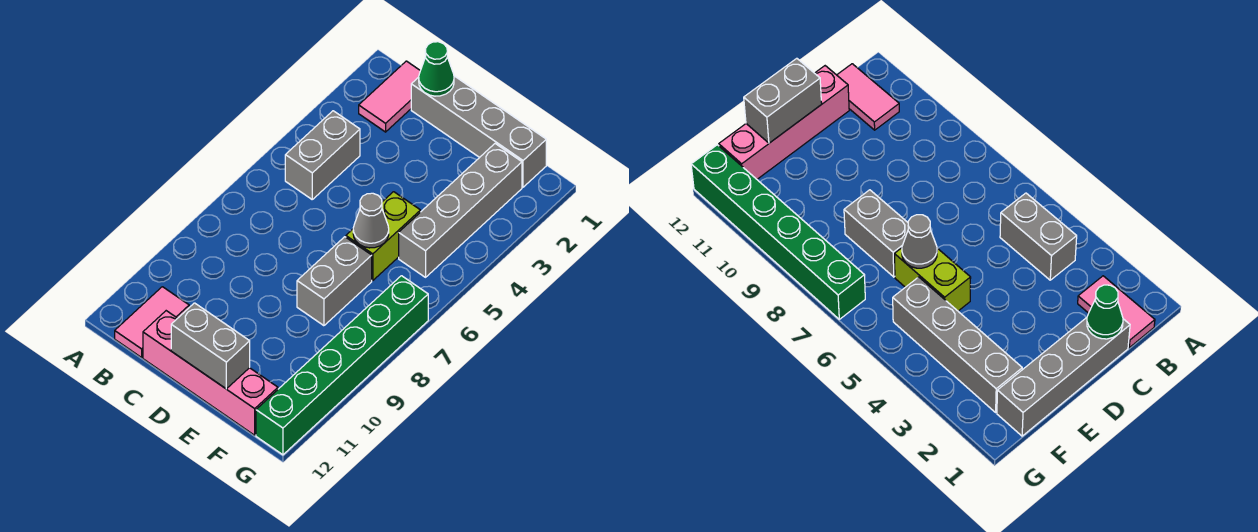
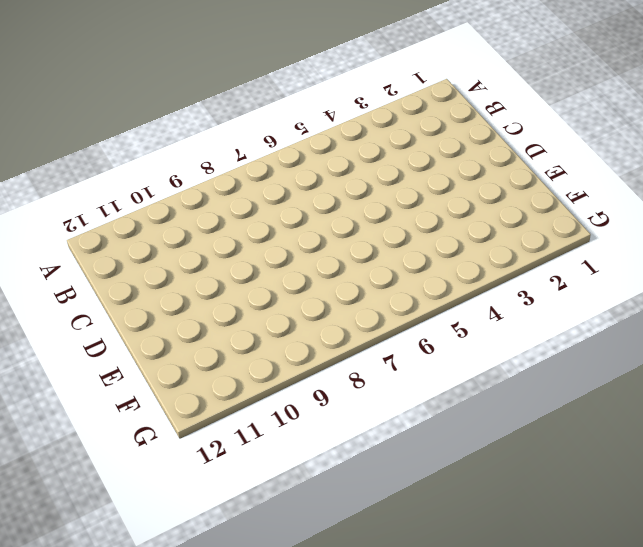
none -> pink 1x2 tile [359,61,420,132]
none -> grey 1x2 brick [285,111,360,199]
none -> pink 1x2 tile [115,287,189,357]

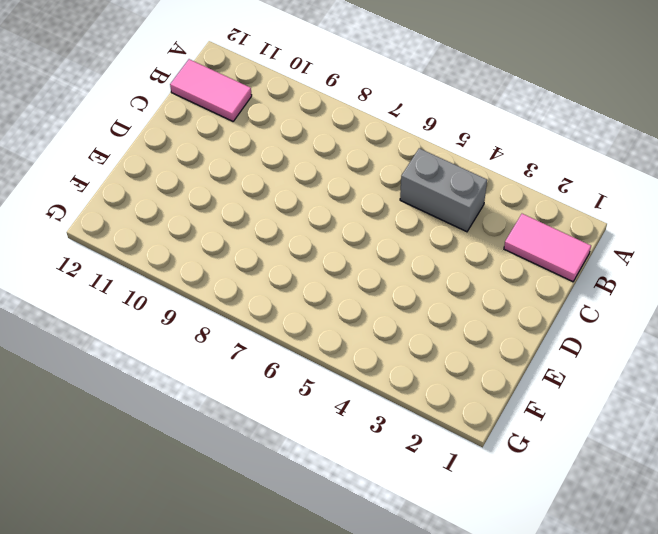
none -> grey 1x4 brick [411,76,546,187]
none -> pink 1x4 brick [143,311,278,435]
none -> lime 1x2 brick [346,192,420,281]

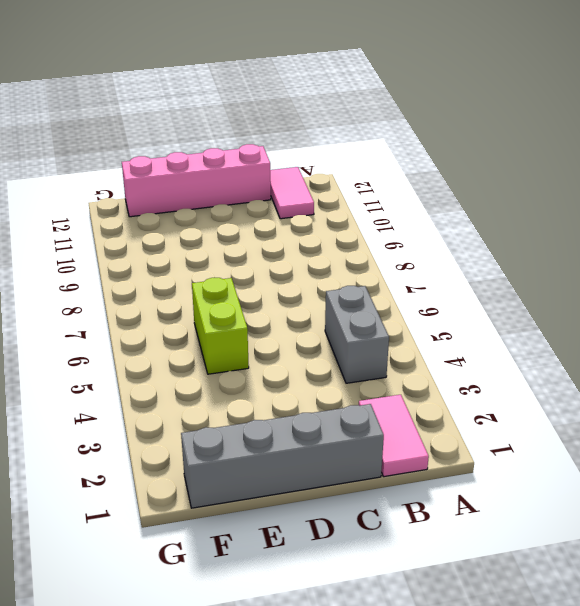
none -> grey 1x2 brick [297,237,372,326]
none -> grey 1x4 brick [399,144,522,277]
none -> green 1x6 brick [256,276,428,455]

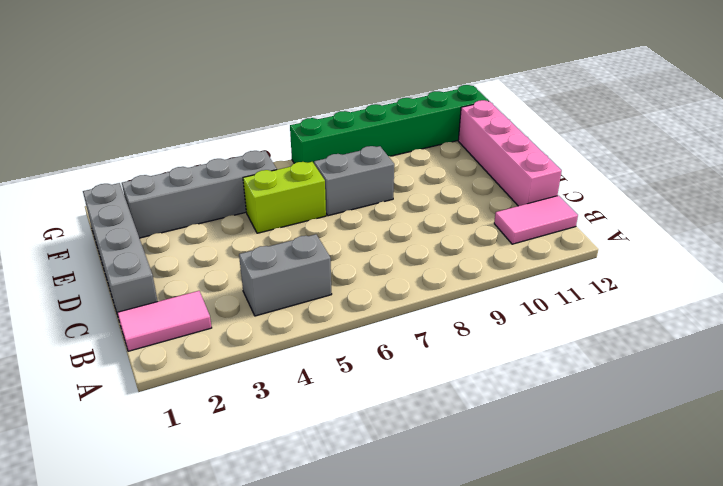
none -> green 1x1 cone [419,42,454,96]
none -> grey 1x2 brick [171,303,250,389]
none -> grey 1x1 cone [353,193,389,248]

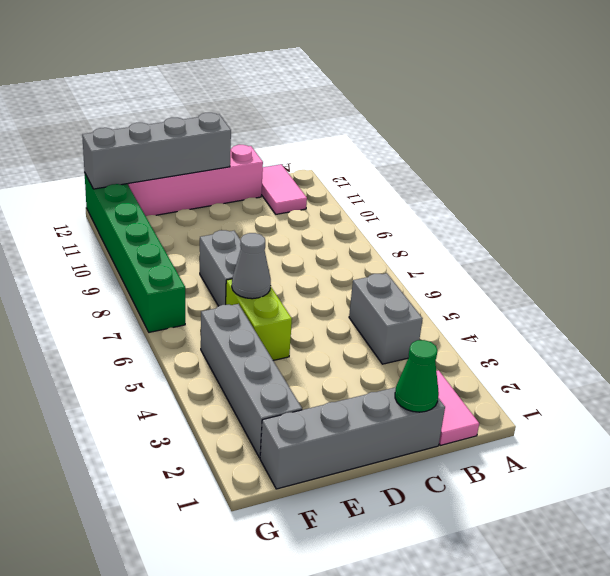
grey 1x4 brick [82,113,231,189] -> grey 1x2 brick [171,303,250,389]

